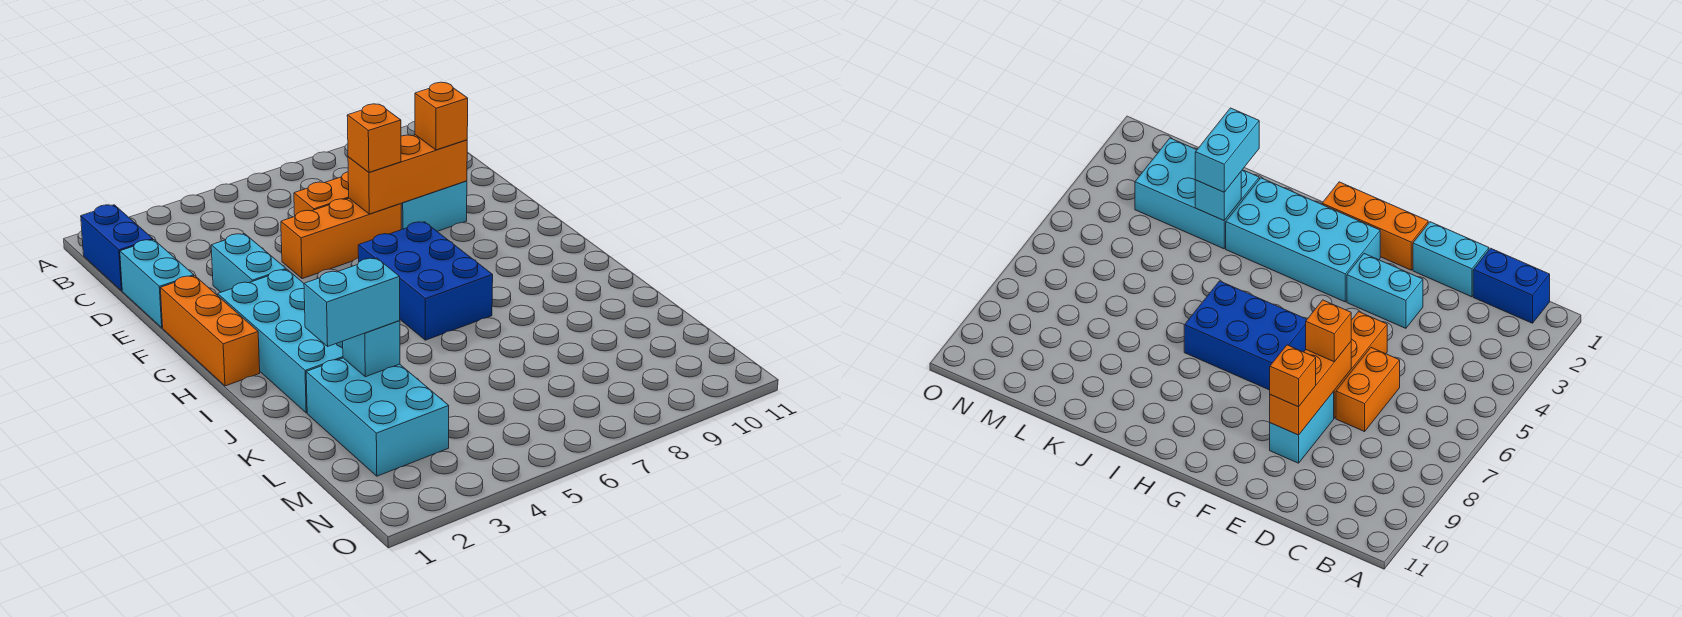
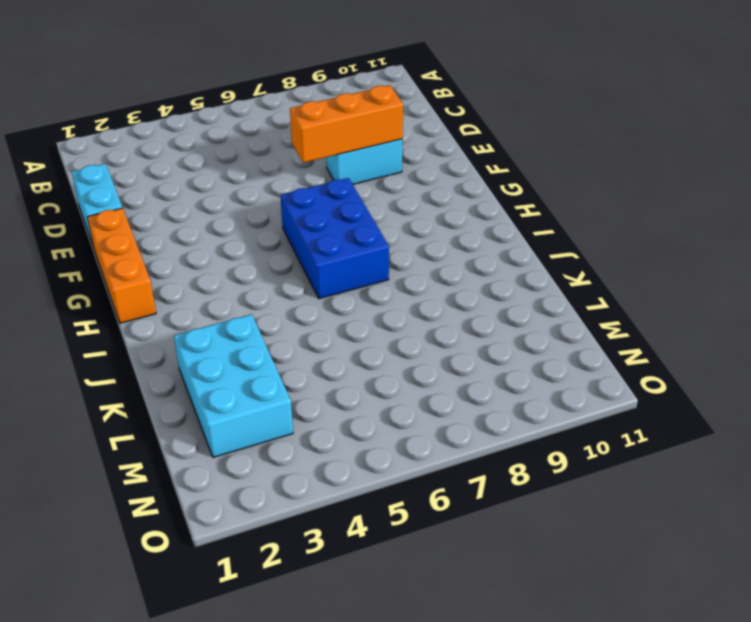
none -> blue 1x2 brick [81,205,153,291]
none -> orange 1x2 brick [294,172,349,216]
none -> cyan 1x2 brick [211,234,286,292]

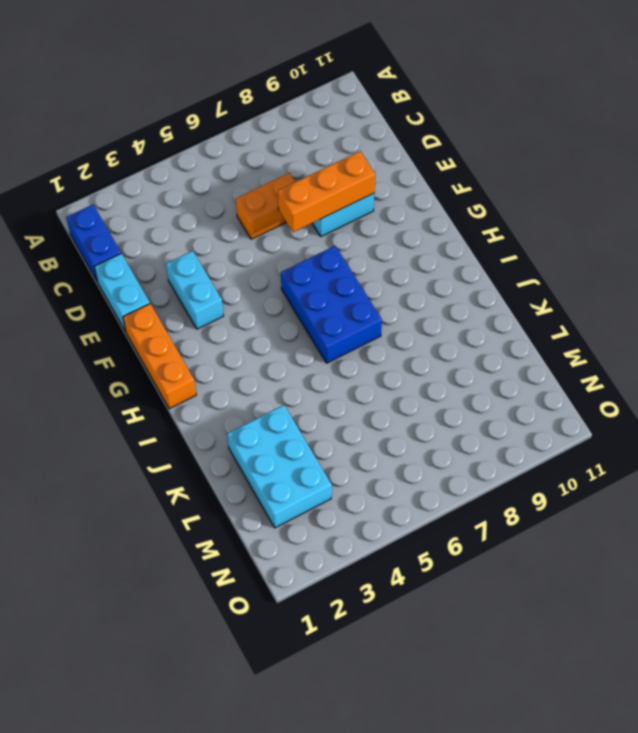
none -> orange 1x3 brick [281,198,401,279]
none -> cyan 2x4 brick [218,270,343,413]
none -> cyan 1x1 brick [343,321,400,377]

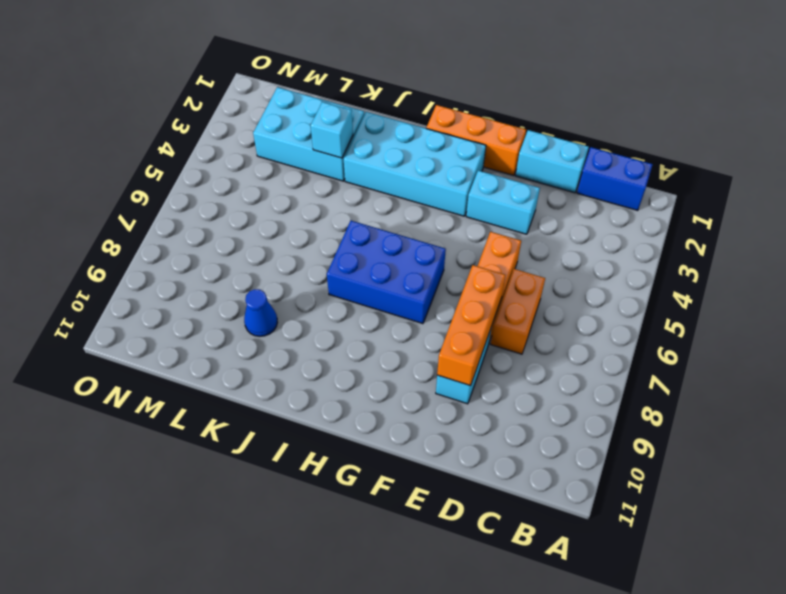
blue 1x1 cone [244,289,277,336] -> none
none -> orange 1x1 brick [347,104,401,172]
none -> orange 1x1 brick [415,82,468,150]
none -> cyan 1x2 brick [304,258,400,346]

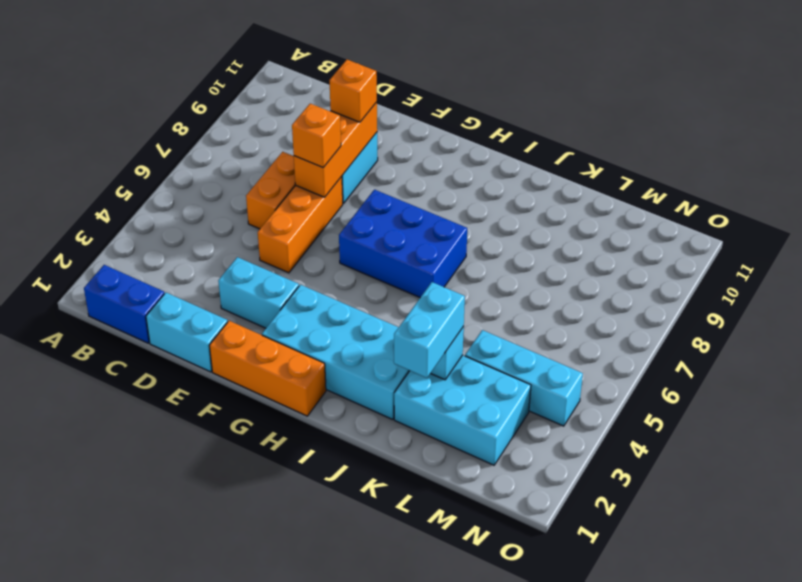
cyan 1x3 brick [465,330,583,426] -> none

